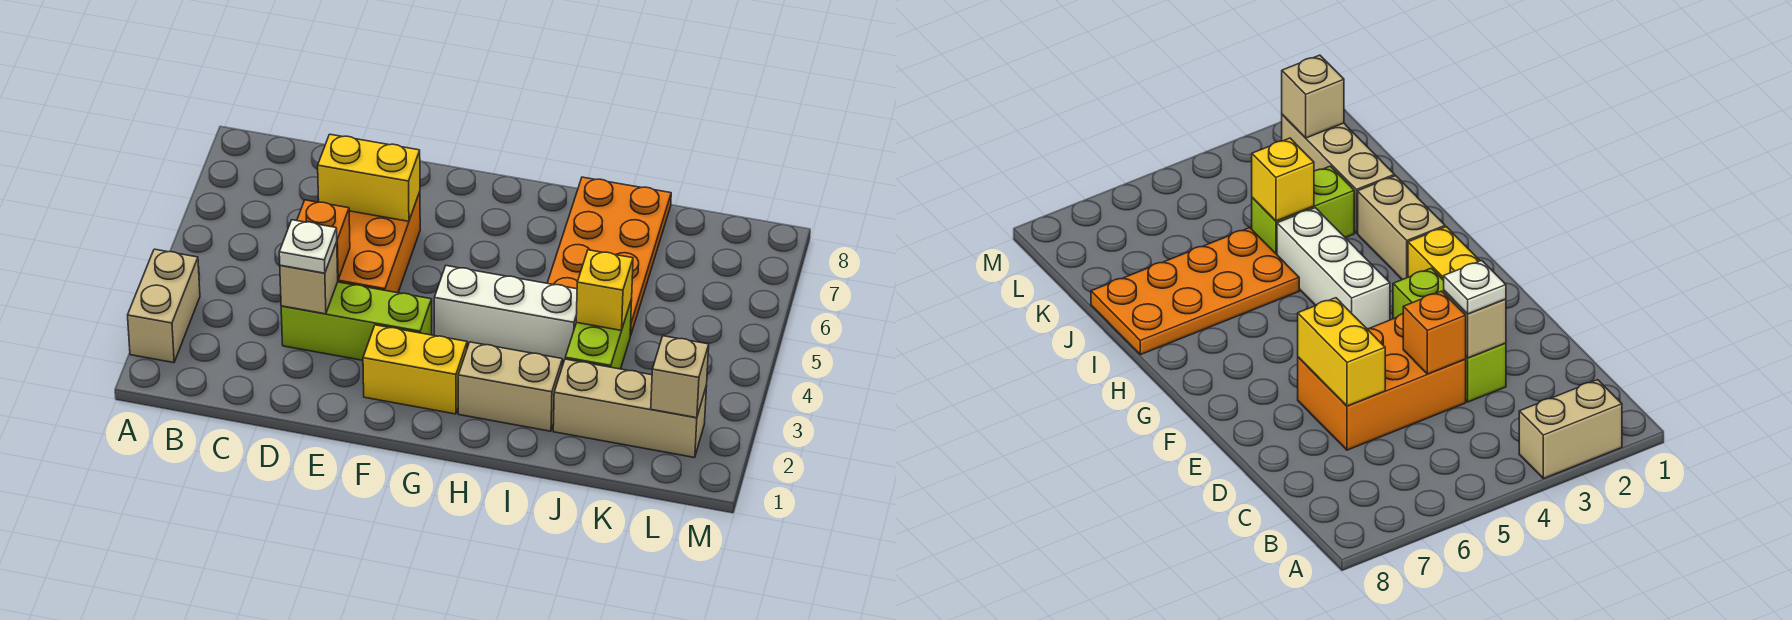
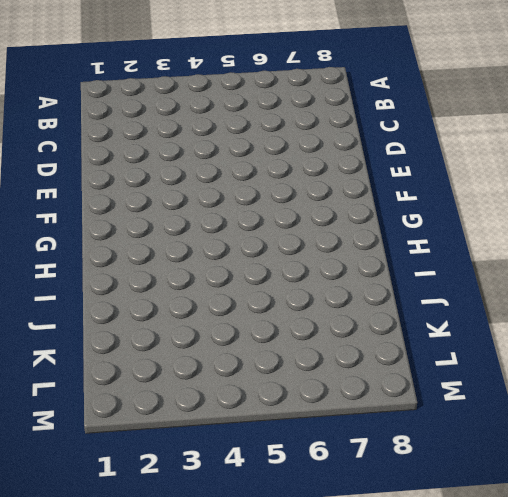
none -> tan 1x2 brick [128,249,200,363]
none -> lime 1x3 brick [281,282,432,360]
none -> orange 2x3 brick [338,192,420,293]

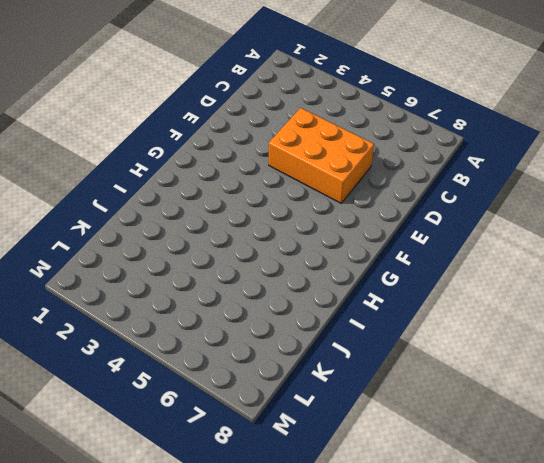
none -> tan 1x2 brick [128,249,200,363]
none -> lime 1x3 brick [281,282,432,360]
none -> yellow 1x2 brick [363,325,467,414]

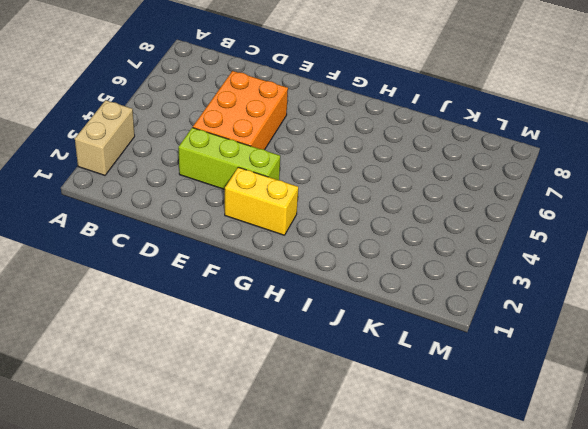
none -> white 1x3 brick [434,266,577,360]
none -> tan 1x2 brick [458,342,562,431]
none -> orange 2x4 plate [547,177,671,336]

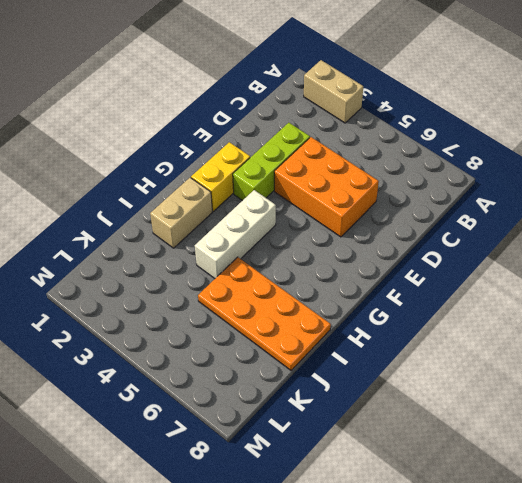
none -> tan 1x3 brick [553,359,707,458]
none -> lime 1x2 brick [565,299,632,369]
none -> tan 1x1 brick [280,242,338,314]

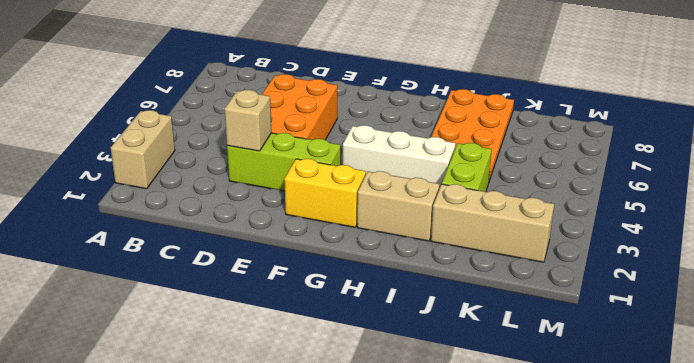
none -> orange 1x1 brick [297,200,350,279]
none -> yellow 1x2 brick [318,134,420,221]
none -> yellow 1x1 brick [576,250,633,330]

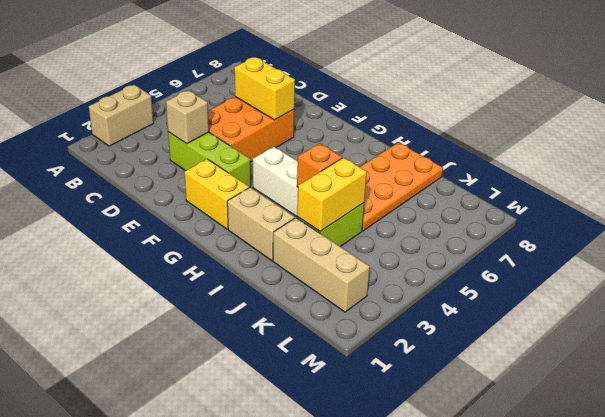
orange 1x1 brick [297,143,342,187] -> orange 1x1 brick moved to [297,200,350,279]
yellow 1x2 brick [297,158,367,231] -> yellow 1x1 brick [576,250,633,330]
none -> tan 1x1 brick [651,336,709,418]
none -> white 1x1 plate [279,220,337,273]

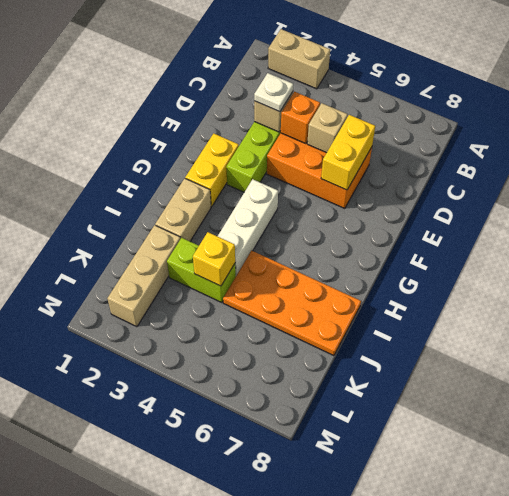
tan 1x1 brick [307,103,348,153] -> tan 1x1 brick moved to [651,336,709,418]

